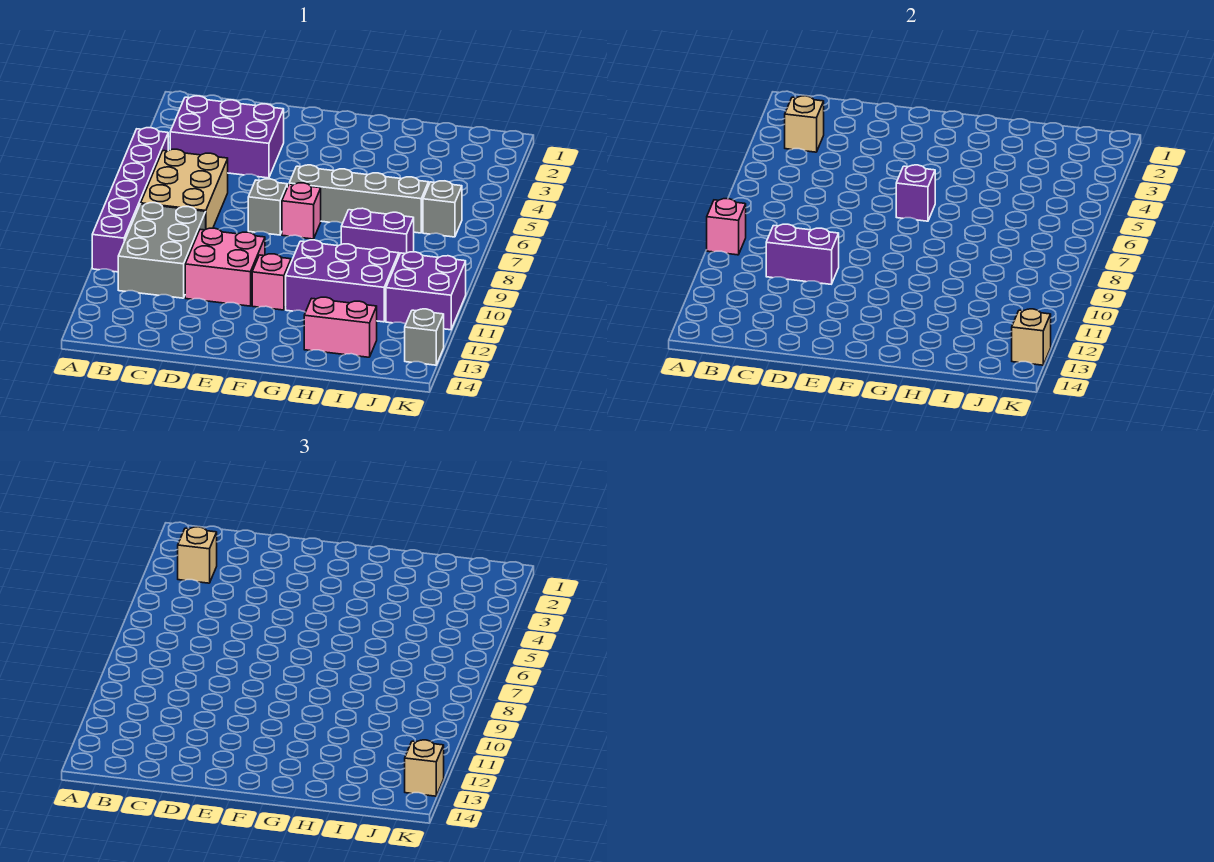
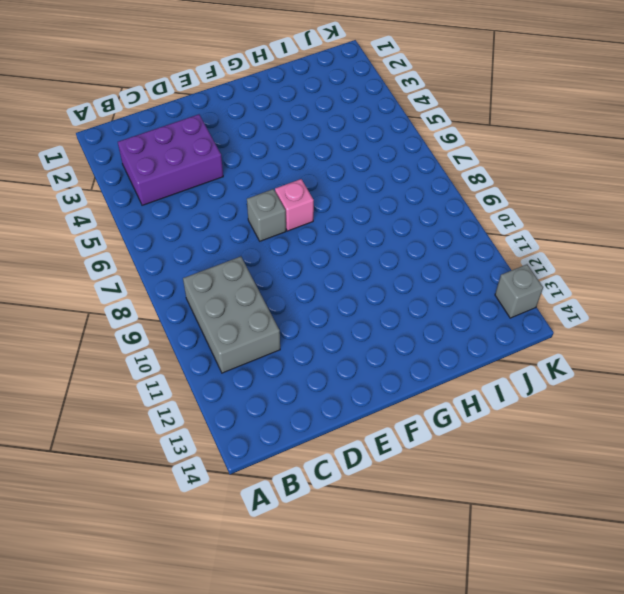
none -> purple 1x6 brick [92,128,168,272]
none -> tan 2x3 brick [141,149,228,229]
none -> pink 2x2 brick [185,228,265,306]

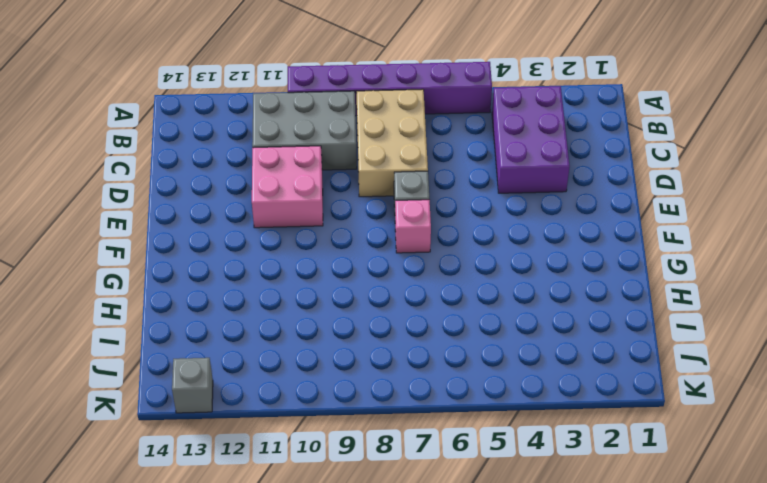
tan 2x3 brick [356,89,428,197] -> tan 2x3 brick turned to [141,149,228,229]
none -> grey 1x4 brick [289,165,429,233]
none -> pink 1x1 brick [252,254,291,310]
none -> purple 2x3 brick [286,240,399,322]

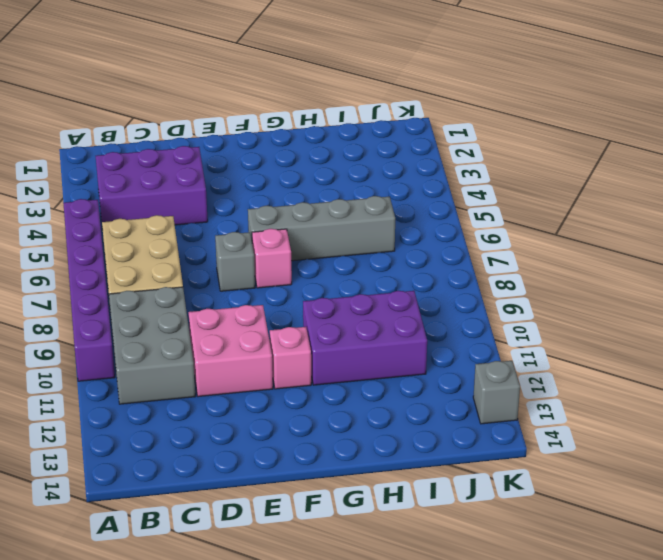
none -> purple 1x2 brick [341,208,414,255]
none -> pink 1x2 brick [304,297,377,357]
none -> grey 1x1 brick [423,181,462,237]

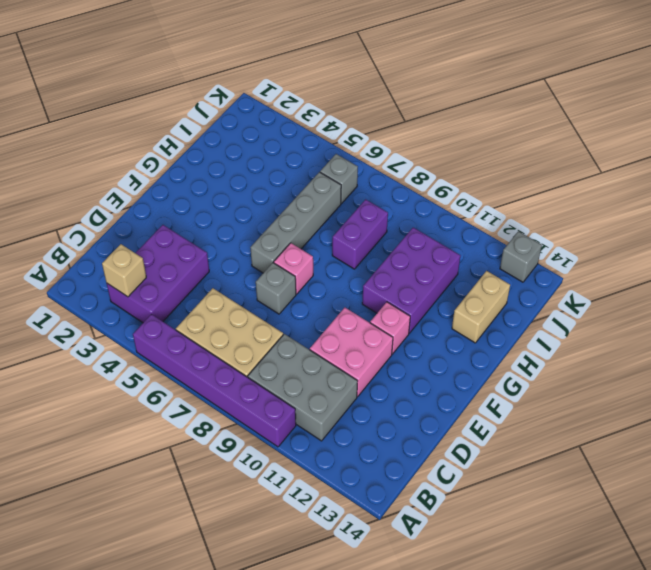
tan 1x2 brick [452,271,510,343] -> pink 1x2 brick [304,297,377,357]
none -> purple 2x2 brick [386,252,466,330]
none -> pink 1x1 brick [707,199,746,255]
none -> purple 1x2 brick [766,224,839,284]

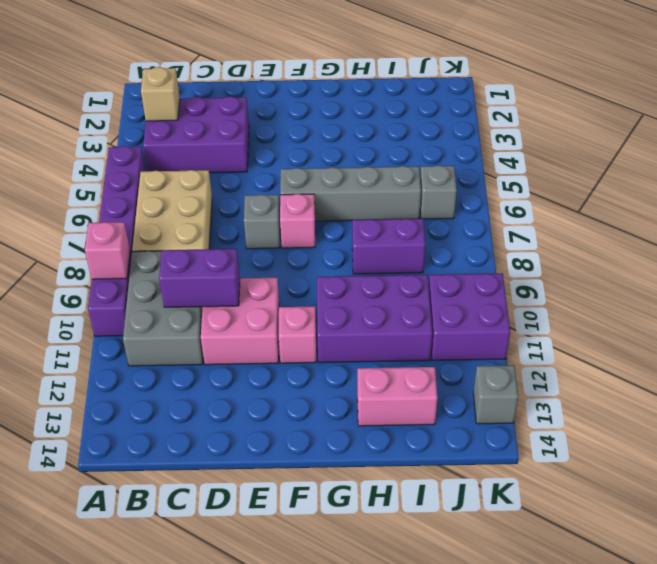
none -> purple 1x1 brick [896,165,935,221]
none -> tan 1x1 brick [1012,309,1051,365]
none -> tan 1x1 brick [178,527,217,583]

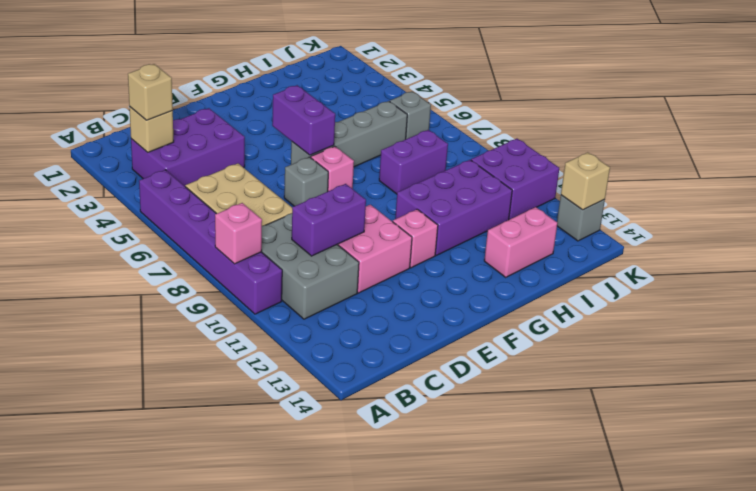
purple 1x2 brick [272,85,335,155] -> purple 1x1 brick [896,165,935,221]
none -> tan 1x1 brick [405,740,444,796]

